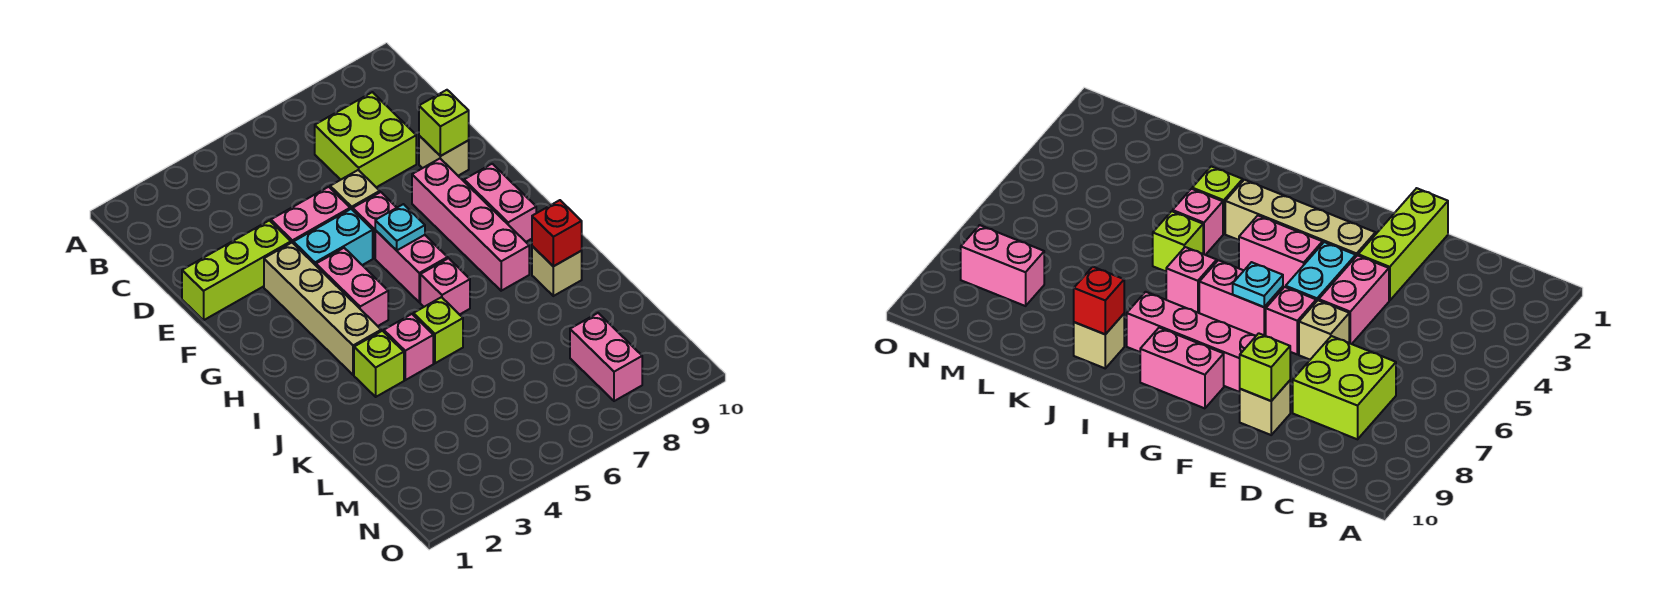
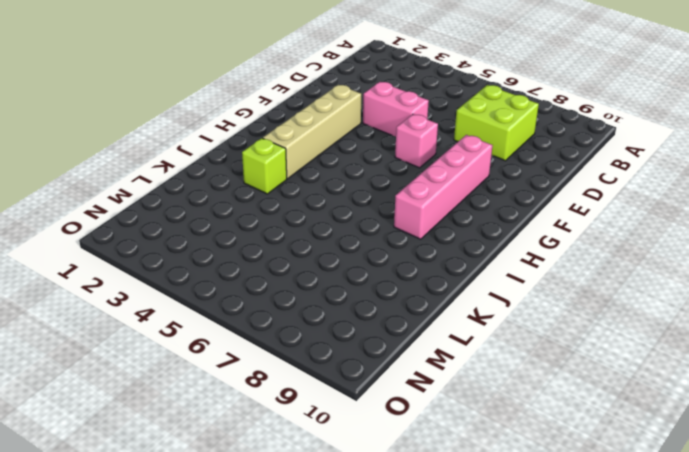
none -> lime 1x3 brick [182,220,291,320]
none -> tan 1x1 brick [330,170,380,210]
none -> tan 1x1 brick [419,136,469,176]

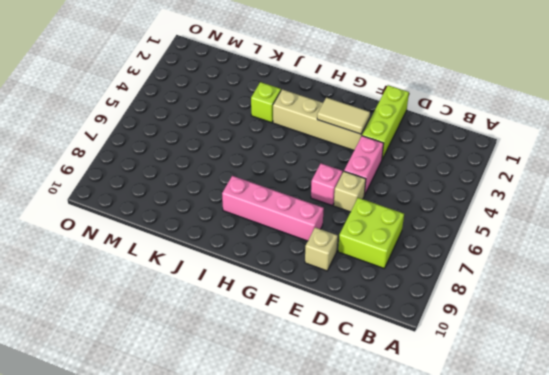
tan 1x2 tile [317,98,370,134] -> none
none -> cyan 1x2 brick [293,209,373,265]
none -> pink 1x2 brick [316,248,388,326]
none -> pink 1x2 brick [375,230,448,302]

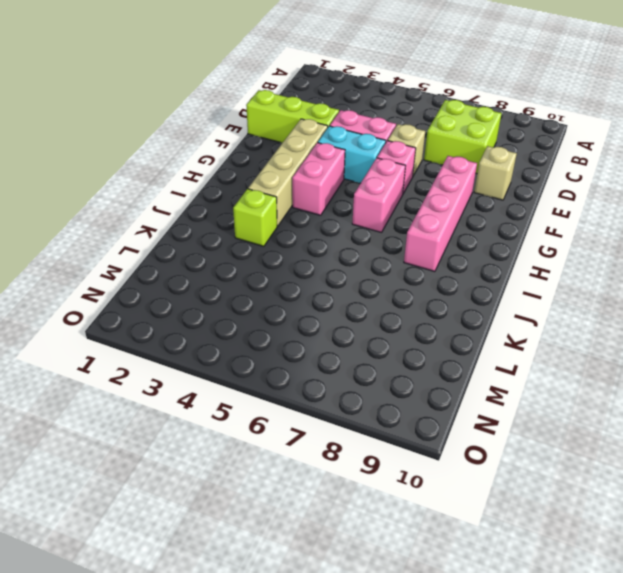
none -> pink 1x2 brick [464,164,536,242]
none -> pink 1x1 brick [420,258,470,315]
none -> pink 1x1 brick [384,314,433,380]

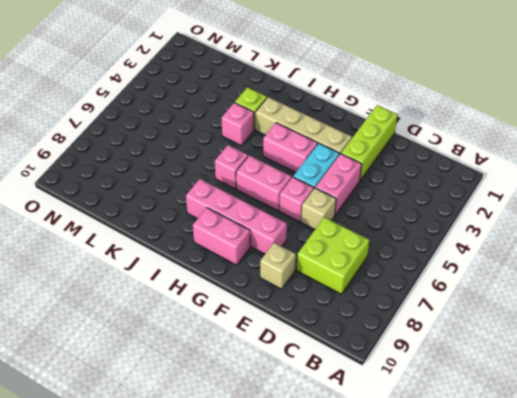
none -> lime 1x1 brick [413,297,463,363]
none -> tan 1x1 brick [532,246,582,296]
none -> pink 1x2 brick [570,313,642,401]

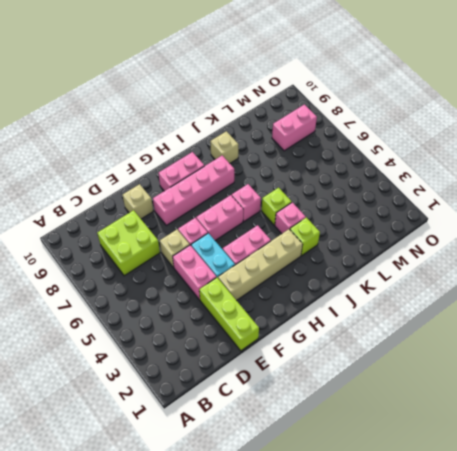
none -> lime 1x1 brick [419,90,469,156]
none -> cyan 1x1 plate [375,204,425,250]
none -> red 1x1 brick [532,200,582,266]

